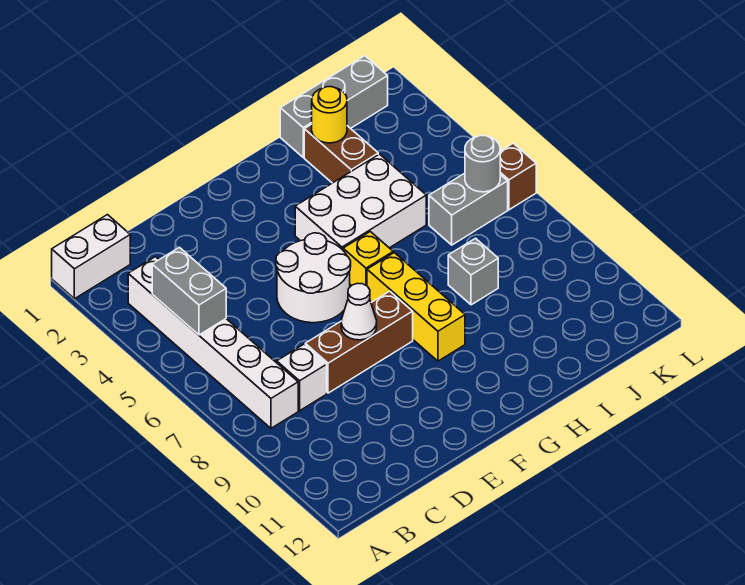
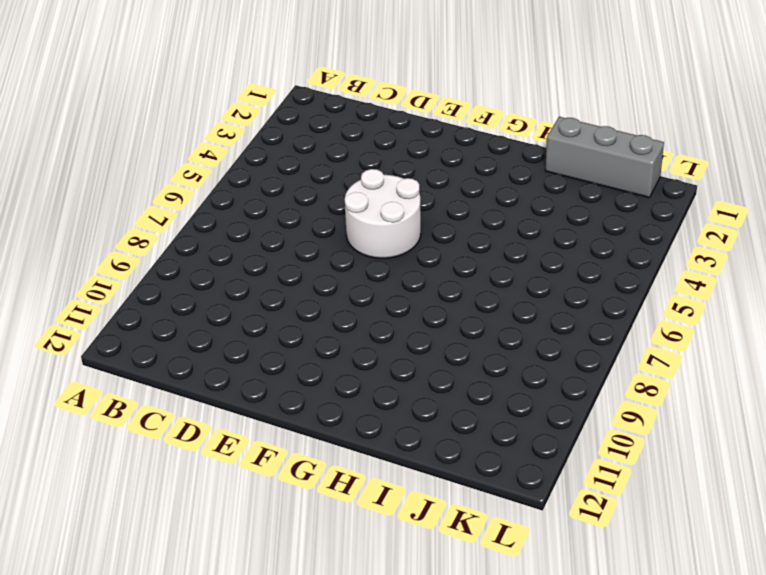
none -> white 1x2 brick [52,215,130,299]
none -> white 1x6 brick [128,257,298,428]
none -> white 1x1 brick [277,344,327,411]

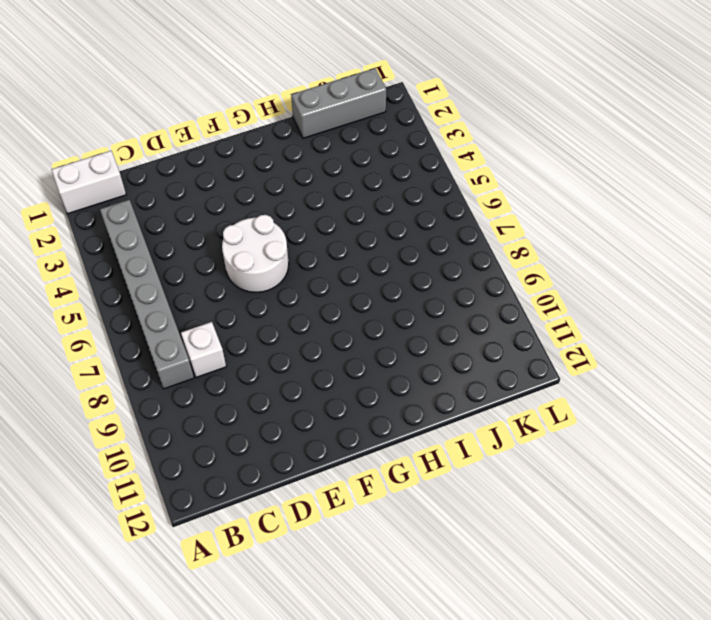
grey 1x6 brick [100,200,194,389] -> white 1x6 brick [128,257,298,428]
none -> brown 1x3 brick [305,291,413,393]
none -> white 2x3 brick [295,154,426,250]
none -> yellow 1x1 brick [343,232,393,286]

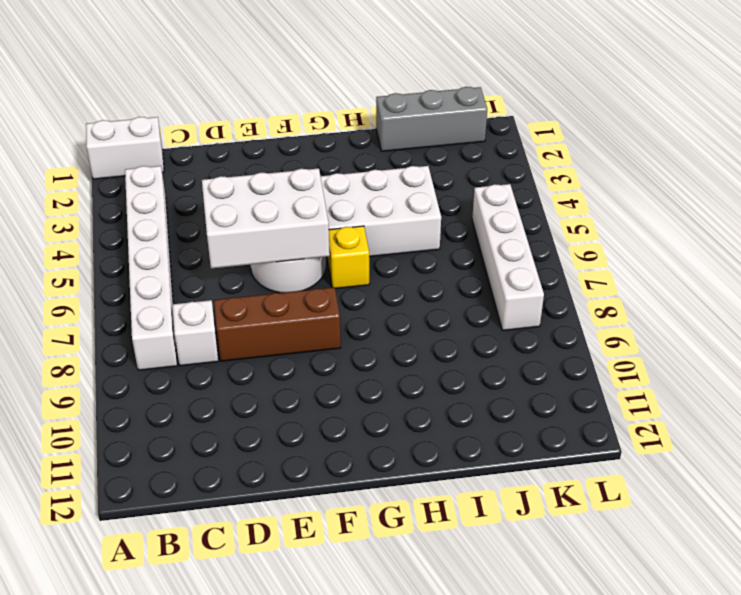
white 2x3 brick [202,168,330,269] -> none
white 1x4 brick [472,184,544,331] -> grey 1x2 brick [429,173,508,245]
none -> yellow 1x3 brick [367,253,465,361]
none -> brown 1x2 brick [304,124,378,183]
none -> grey 1x1 brick [448,238,498,305]

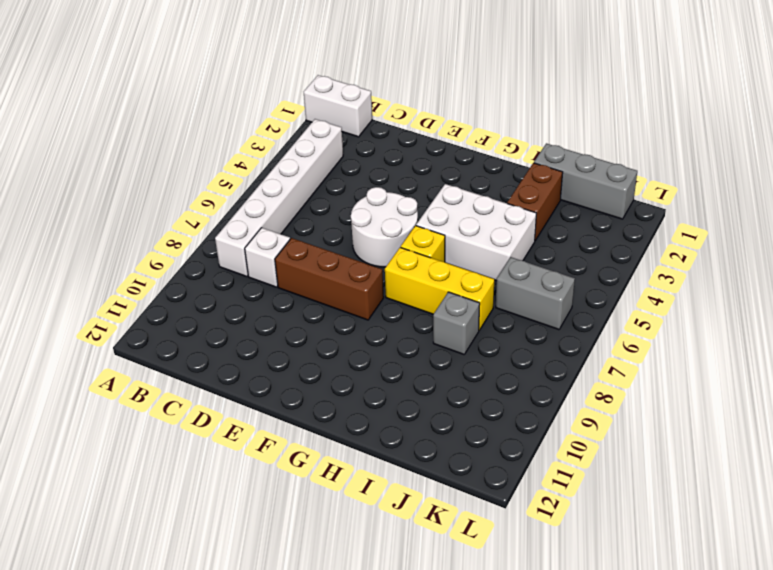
yellow 1x3 brick [385,247,494,330] -> yellow 1x3 brick turned to [367,253,465,361]
none -> brown 1x1 brick [500,143,536,210]
none -> grey 1x2 brick [152,247,226,335]
none -> white 1x1 cone [341,283,377,340]

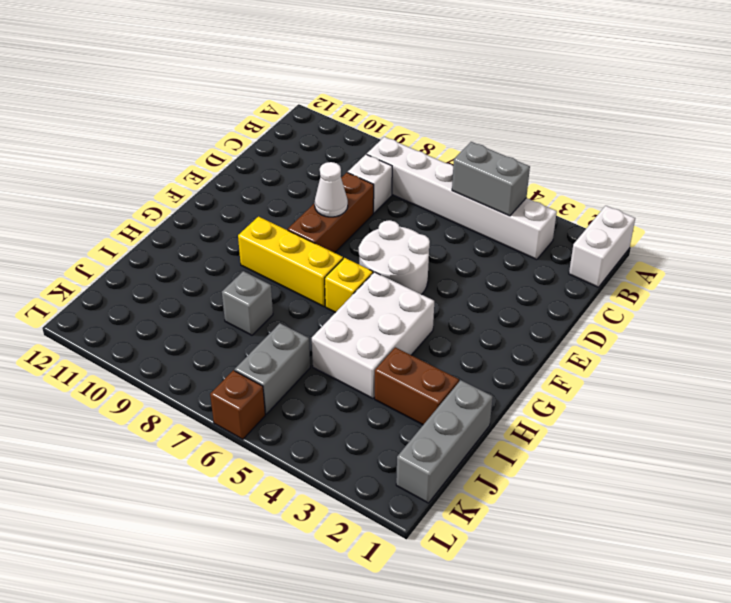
none -> yellow 1x1 round brick [312,87,347,143]
none -> grey 1x1 round brick [465,135,500,192]

